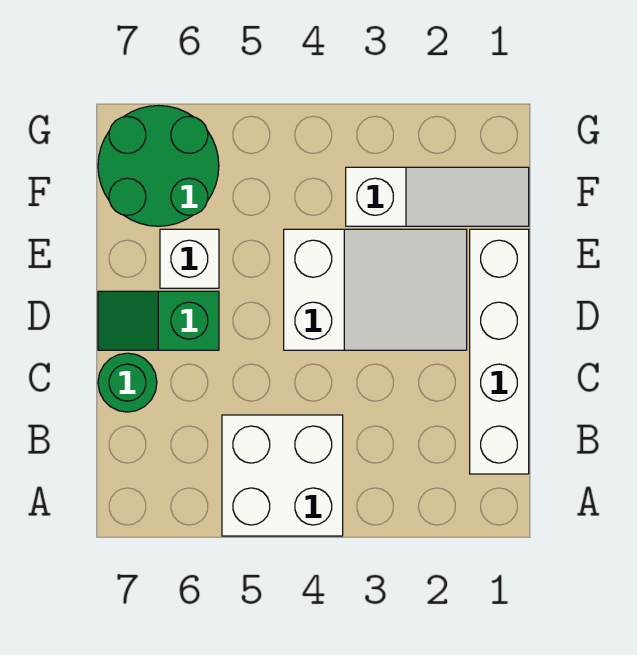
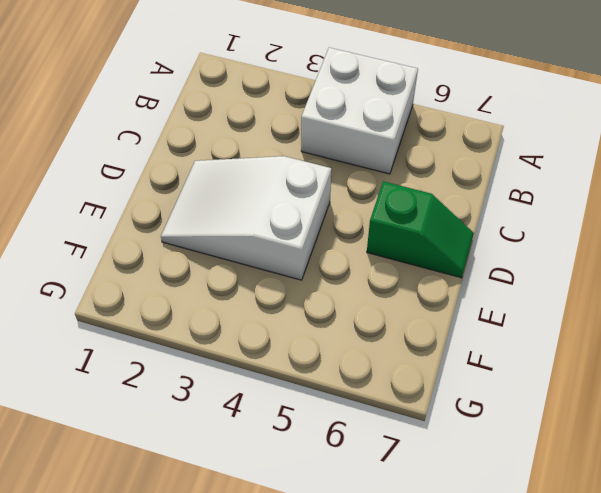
none -> white 1x4 brick [470,229,529,474]
none -> green 1x1 round brick [98,353,157,412]

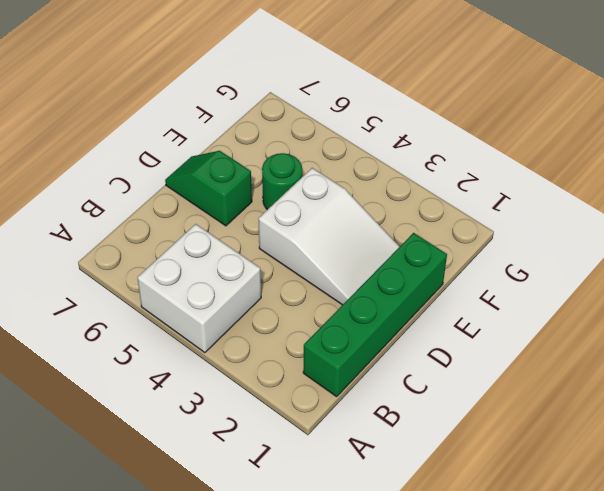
green 1x4 brick [303,233,447,397] -> white 1x4 brick [470,229,529,474]
green 1x1 round brick [262,153,302,210] -> green 1x1 round brick moved to [98,353,157,412]
none -> white 1x1 brick [160,229,219,288]
none -> white 1x3 slope [346,167,529,226]

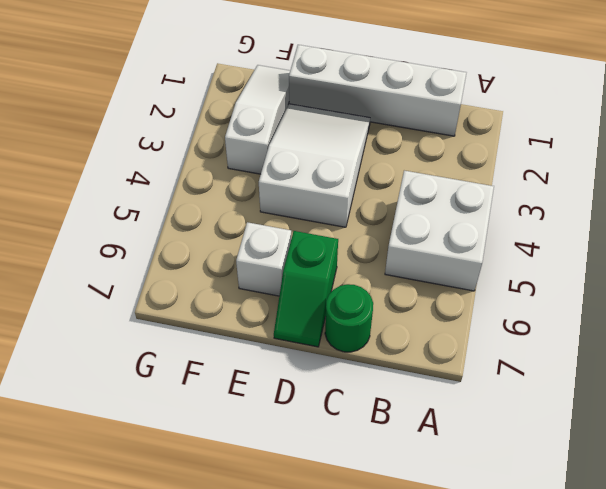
none -> green 2x2 round brick [98,106,219,226]

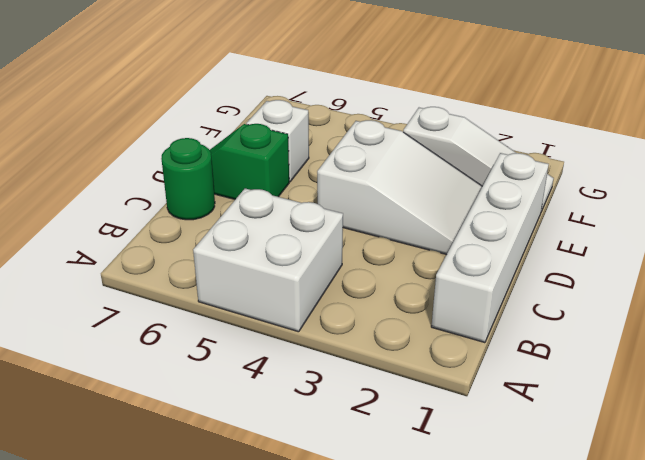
none -> green 2x2 round brick [98,106,219,226]

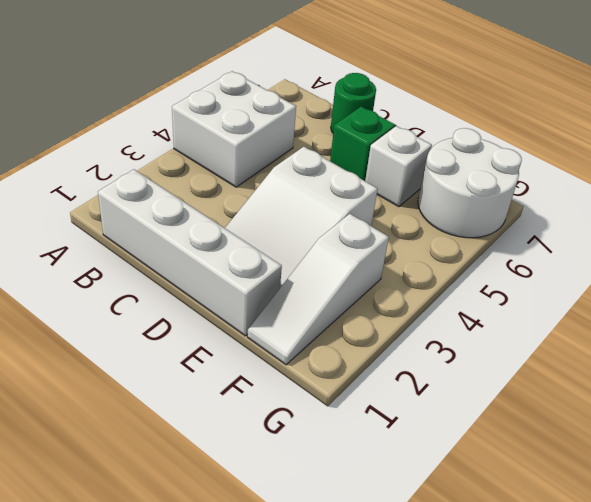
white 2x2 round brick [418,128,522,238] -> green 2x2 round brick [98,106,219,226]

